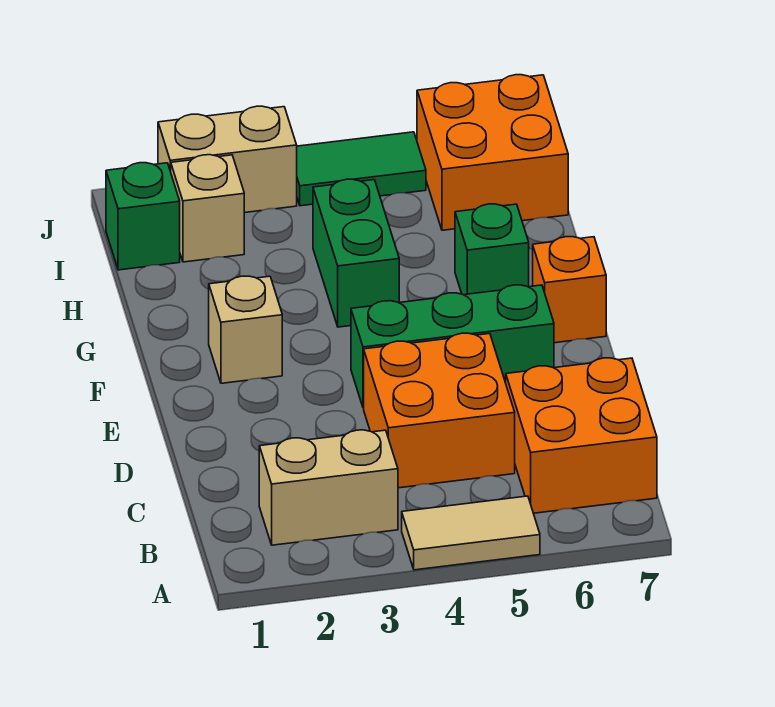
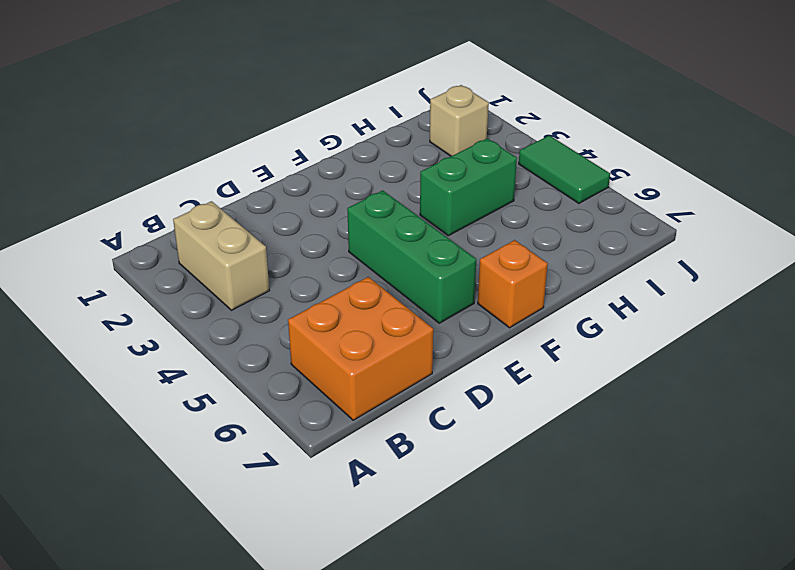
none -> tan 1x2 tile [402,496,540,570]
none -> orange 2x2 brick [364,333,515,488]
none -> tan 1x1 brick [209,276,282,383]

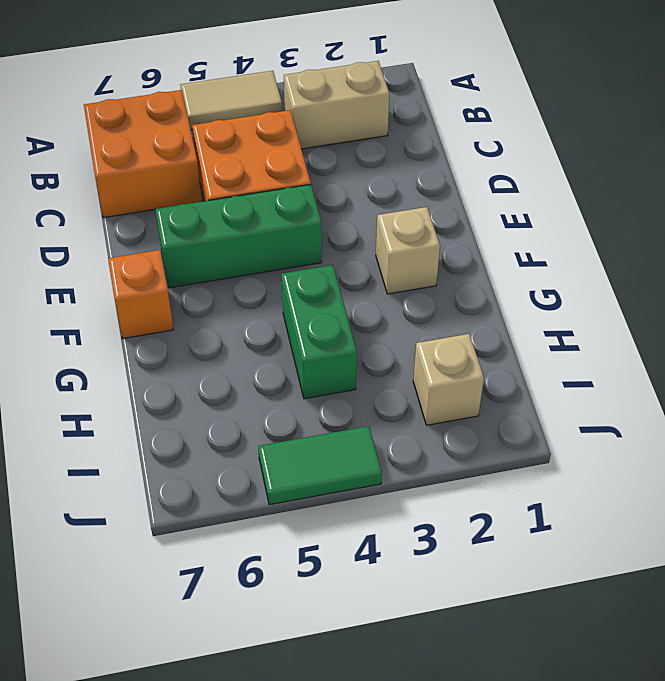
none -> green 1x1 brick [455,204,529,295]
none -> green 1x1 brick [106,163,180,270]
none -> orange 2x2 brick [417,75,568,230]

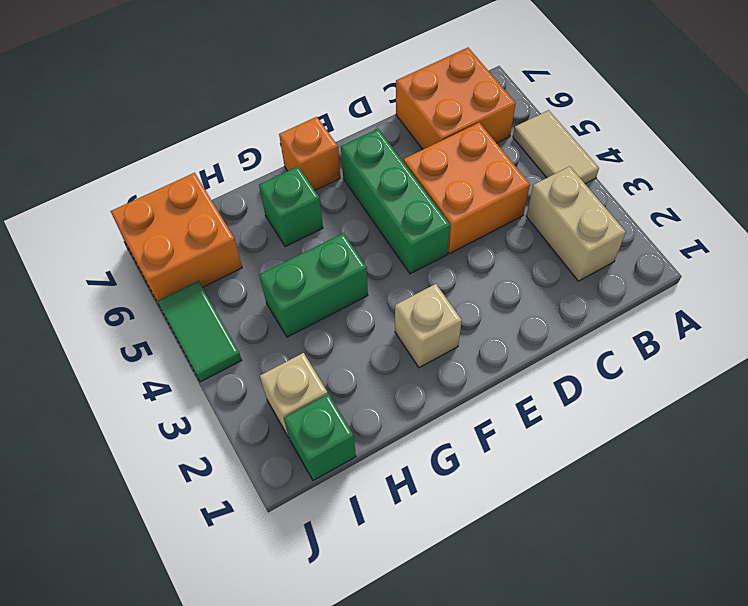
none -> tan 1x2 brick [158,106,297,213]

